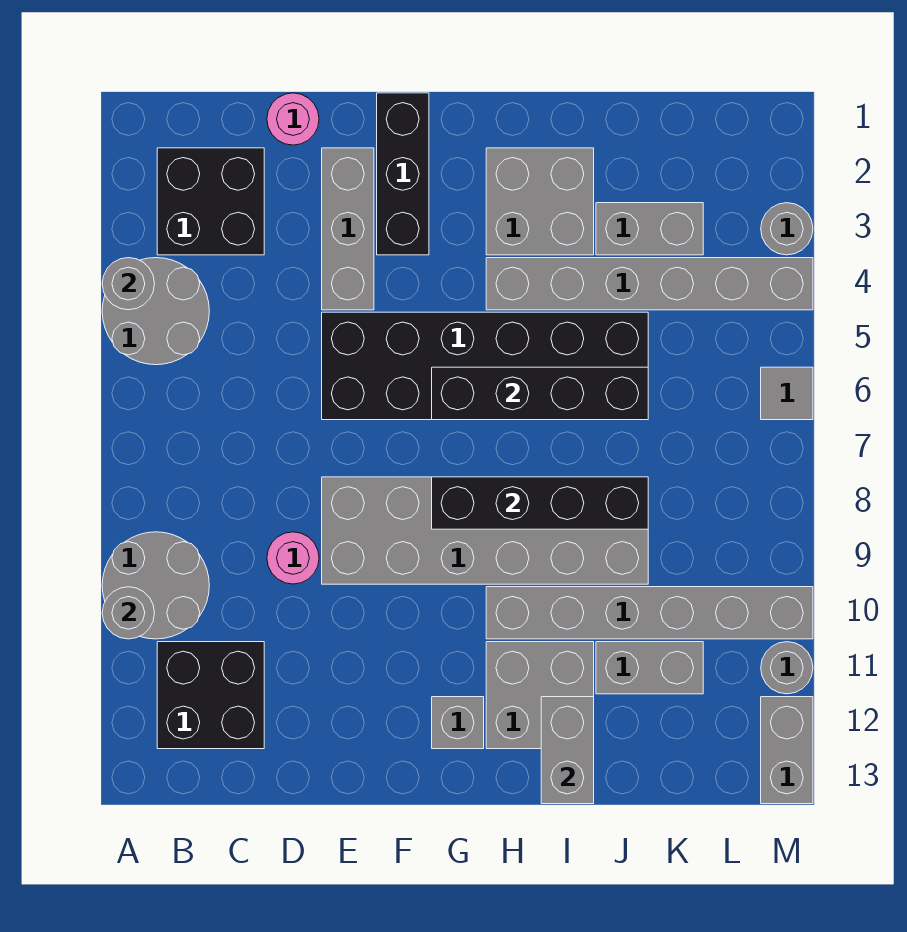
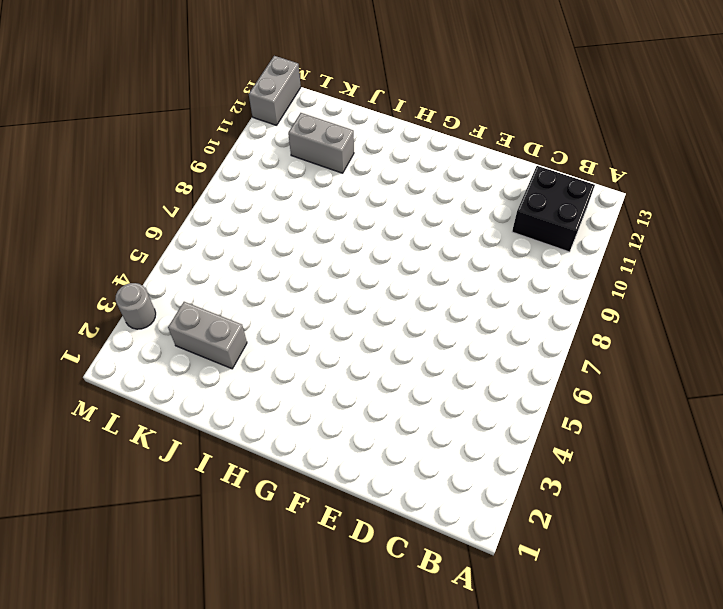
none -> grey 2x2 round brick [102,258,209,365]
none -> grey 2x2 round brick [102,532,209,639]
none -> black 2x2 brick [157,148,264,255]

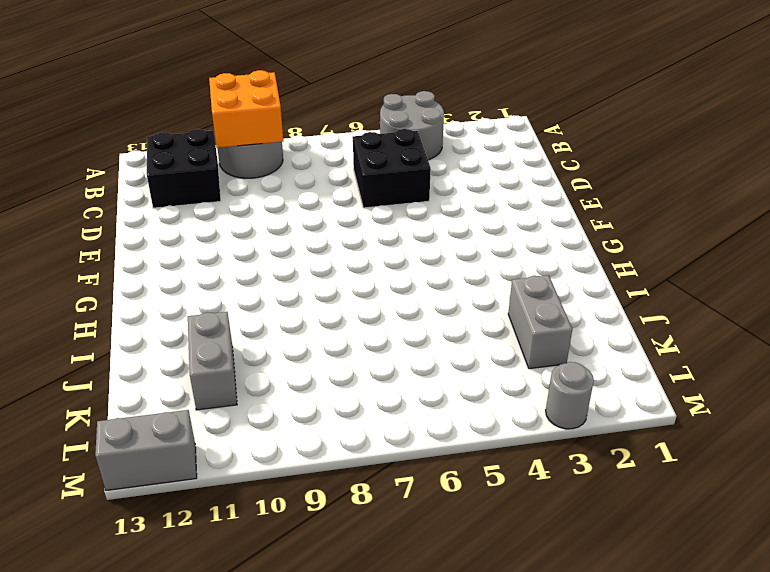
orange 2x2 brick [209,70,283,148] -> grey 1x1 round brick [102,587,154,639]
black 2x2 brick [353,129,431,208] -> black 2x2 brick moved to [157,148,264,255]
none -> pink 1x1 round brick [267,93,319,145]
none -> pink 1x1 round brick [267,532,319,584]
none -> grey 1x3 brick [322,148,374,310]

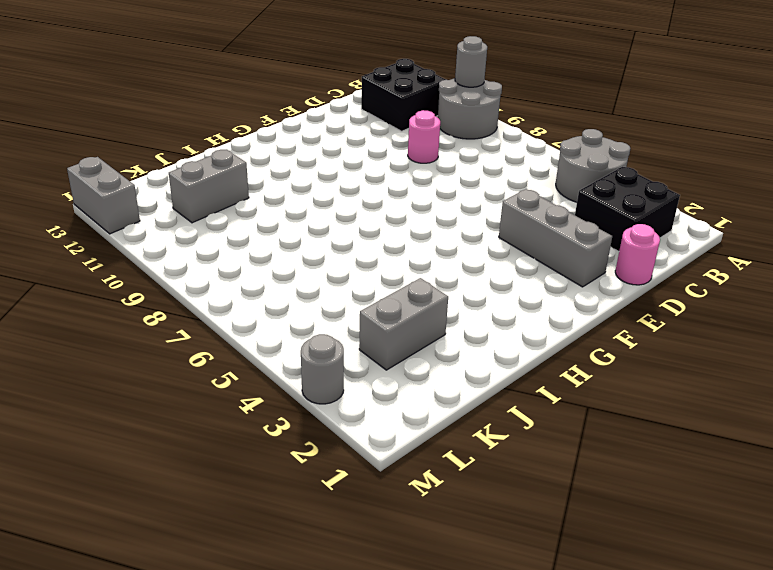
none -> black 2x6 brick [322,312,648,420]
none -> grey 2x6 brick [322,477,648,584]
none -> black 1x3 brick [377,93,429,255]

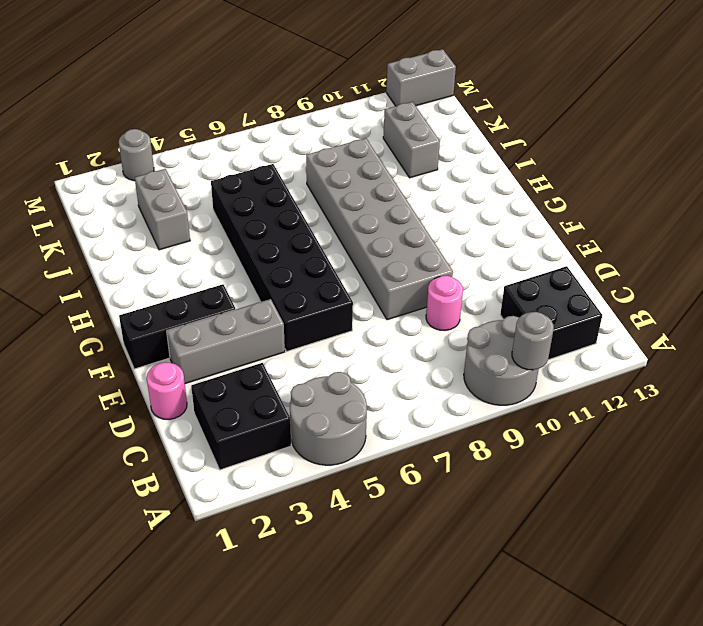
none -> grey 1x1 brick [432,697,484,749]
none -> grey 2x2 brick [486,148,594,255]
none -> grey 1x6 brick [486,258,813,310]

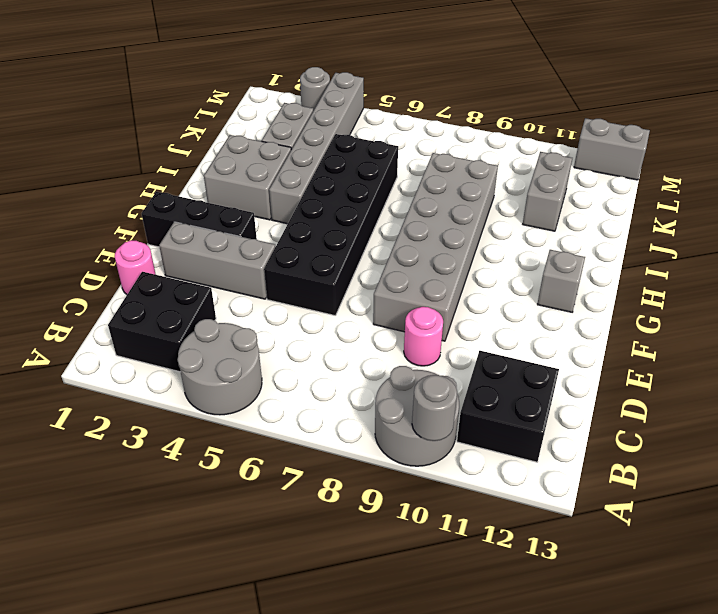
none -> grey 1x6 brick [486,587,813,639]
none -> grey 2x2 brick [486,642,594,749]
none -> grey 1x1 tile [761,367,813,420]

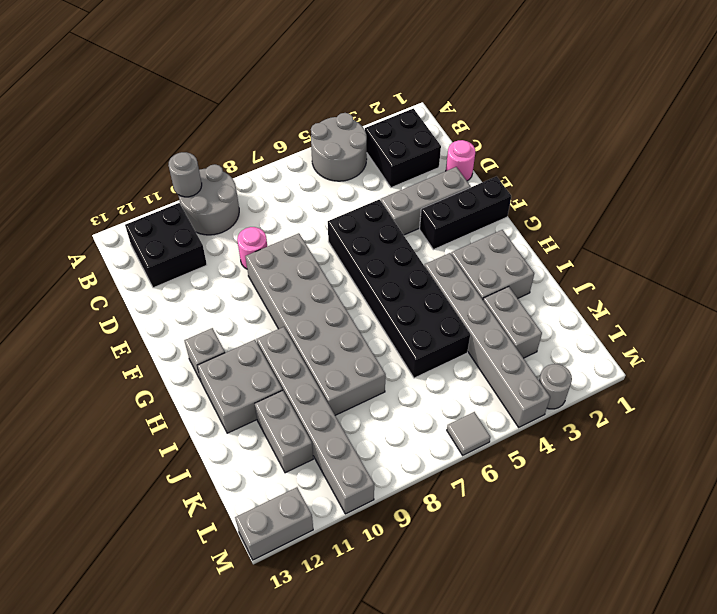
none -> grey 1x1 round brick [761,642,813,694]
none -> grey 1x1 round brick [102,258,155,310]
none -> black 1x4 brick [432,367,648,420]

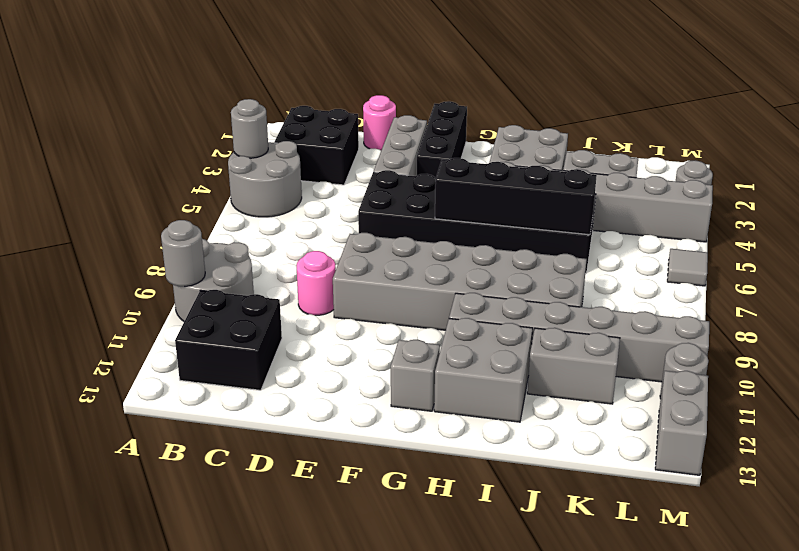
none -> black 1x4 brick [432,477,648,529]
none -> grey 1x2 brick [541,697,594,804]

